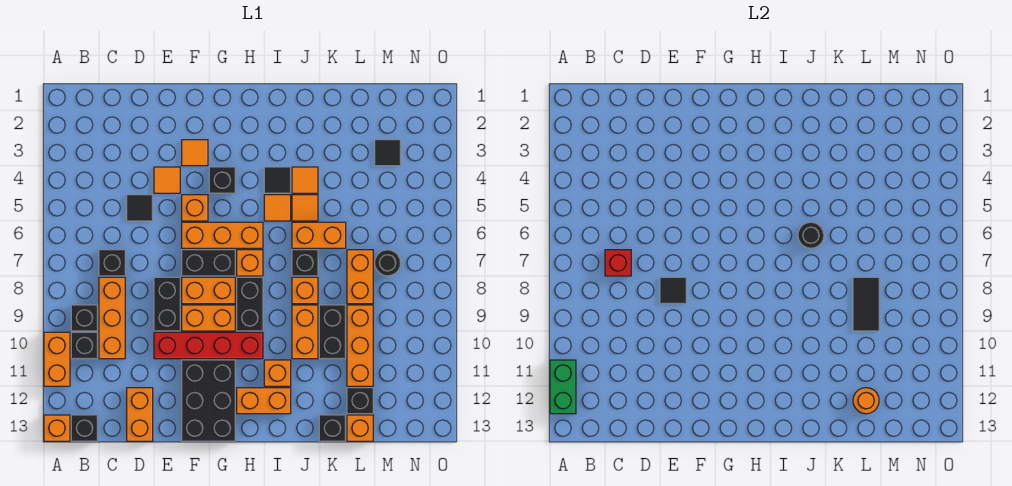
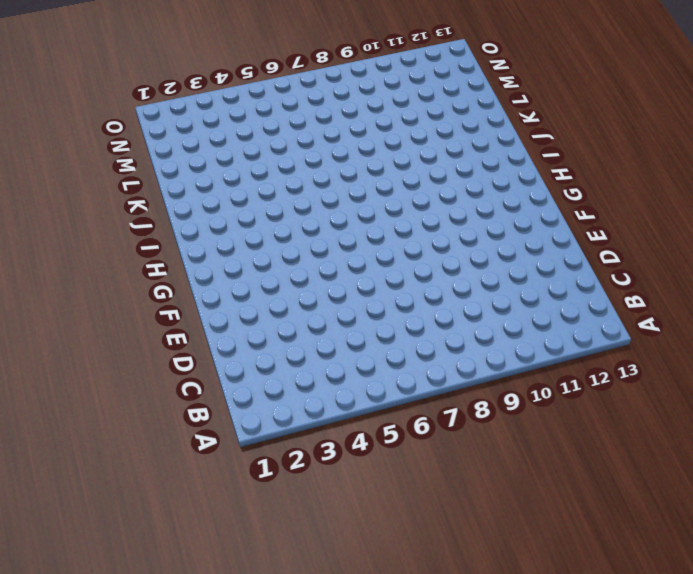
none -> orange 1x2 brick [44,332,70,386]
none -> orange 1x1 brick [44,415,70,441]
none -> black 1x1 brick [71,305,98,331]
none -> black 1x1 brick [71,332,98,359]

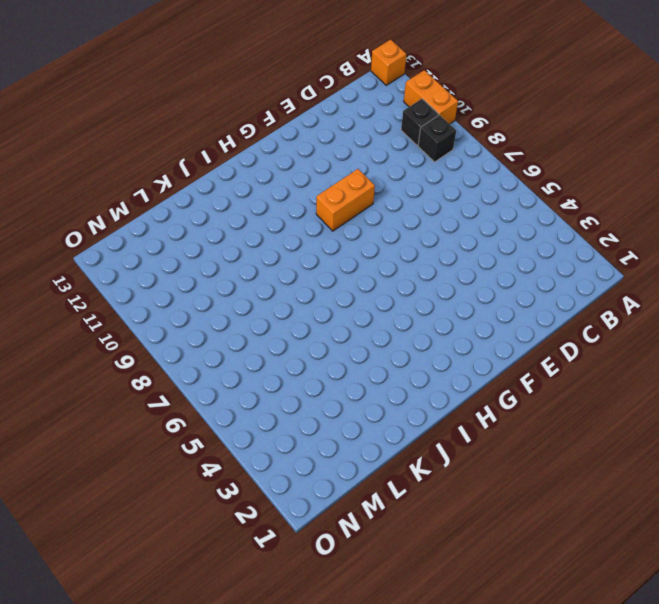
none -> black 1x1 brick [71,415,98,441]
none -> black 1x1 brick [99,250,125,276]
none -> orange 1x3 brick [99,277,125,359]
none -> black 1x1 tile [127,195,153,221]

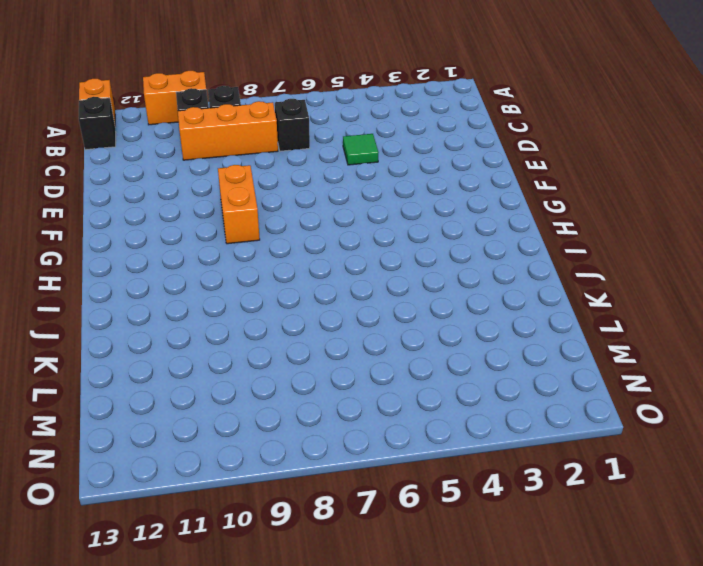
green 1x1 tile [343,134,379,165] -> black 1x1 tile [127,195,153,221]
none -> orange 1x2 brick [127,388,153,441]
none -> orange 1x1 tile [154,167,180,193]
none -> black 1x2 brick [154,277,180,331]
none -> red 1x4 brick [154,332,263,359]

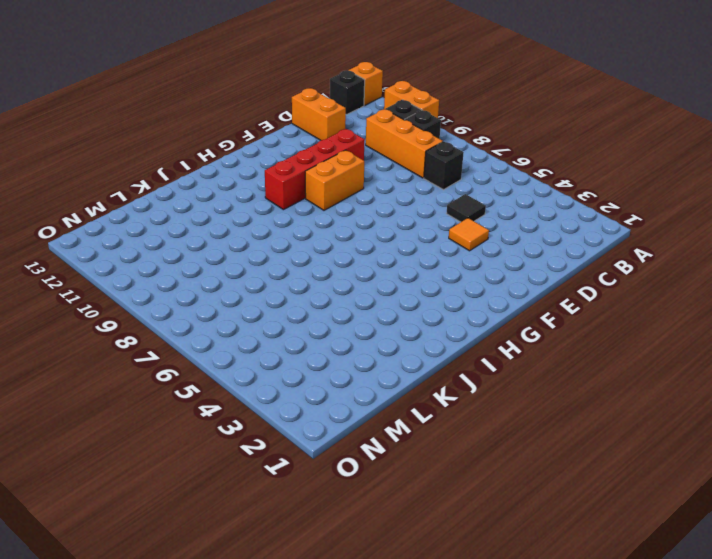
none -> black 1x2 brick [154,277,180,331]
none -> orange 1x1 tile [182,140,208,166]
none -> orange 1x1 brick [182,195,208,221]
none -> orange 1x3 brick [182,222,263,248]

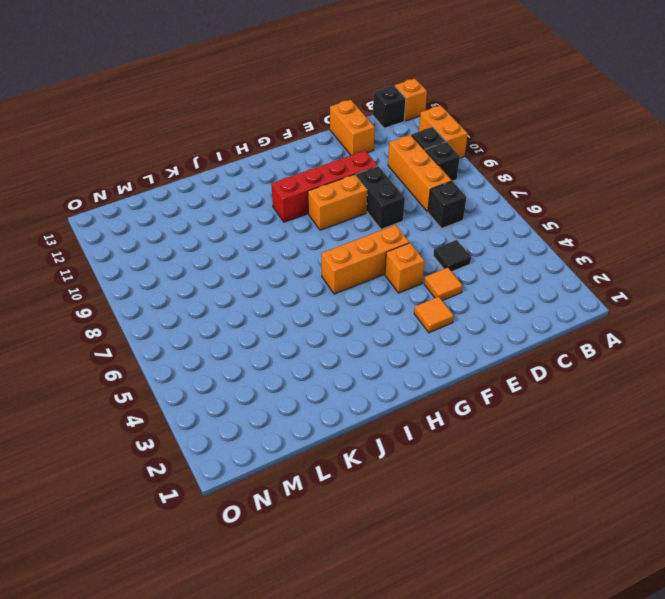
none -> black 1x2 brick [182,250,235,276]
none -> orange 1x2 brick [182,277,235,304]
none -> black 2x3 brick [182,360,235,441]
none -> black 1x1 brick [209,167,235,193]

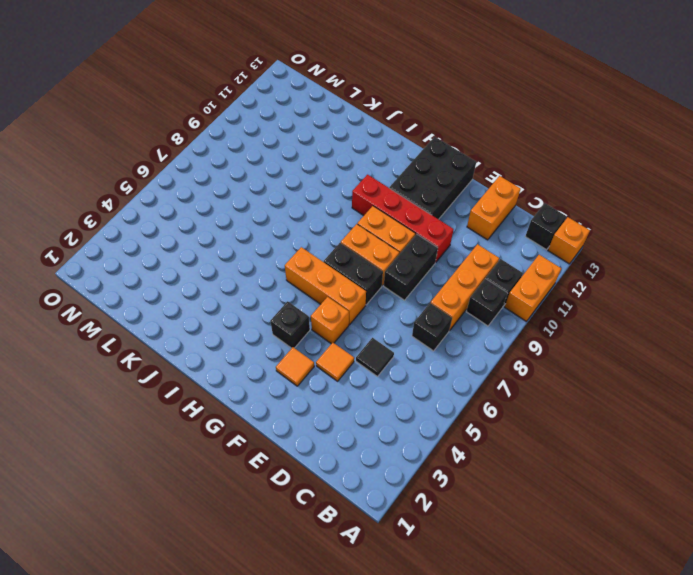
none -> orange 1x1 brick [237,250,263,276]
none -> black 1x2 brick [237,277,263,331]
none -> orange 1x2 brick [237,388,291,414]
none -> black 1x1 tile [264,167,291,193]

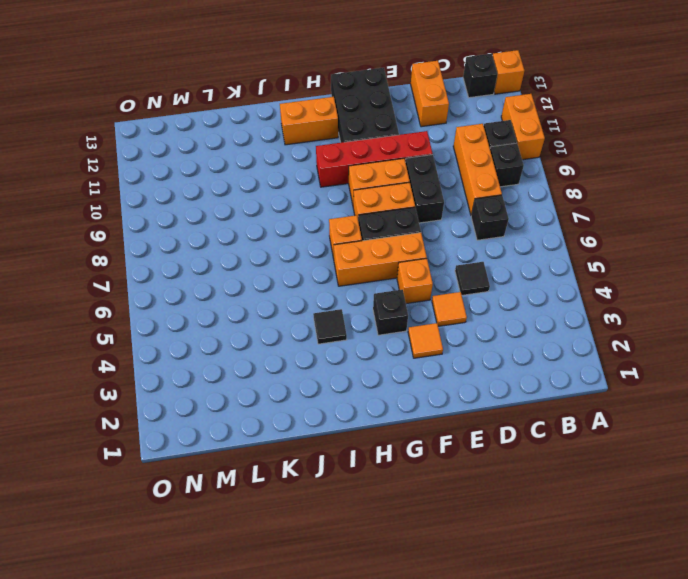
none -> black 1x2 brick [237,277,263,331]
none -> orange 1x1 tile [264,195,291,221]
none -> orange 1x1 brick [264,360,291,386]
none -> orange 1x1 tile [292,167,318,193]

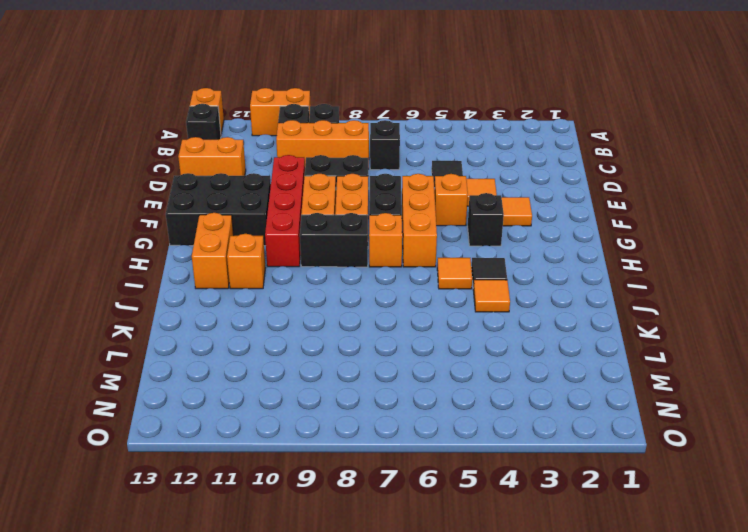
none -> orange 1x1 tile [292,195,318,221]
none -> orange 1x2 brick [292,222,346,248]
none -> black 1x1 brick [292,250,318,276]
none -> orange 1x1 brick [292,277,318,304]

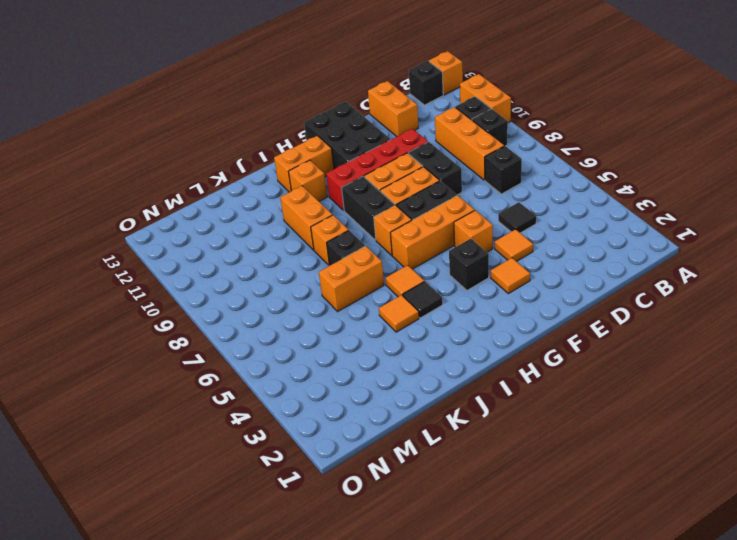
none -> orange 1x1 tile [292,195,318,221]
none -> black 1x2 brick [319,305,346,359]
none -> black 1x1 brick [319,415,346,441]
none -> orange 1x2 brick [347,250,373,304]

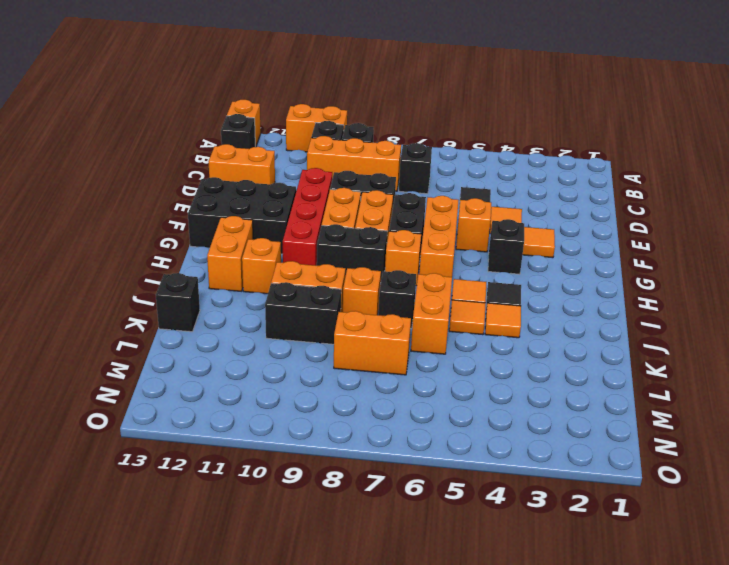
none -> orange 1x3 brick [347,305,373,386]
none -> black 1x1 brick [347,388,373,414]
none -> orange 1x1 brick [347,415,373,441]
none -> black 1x1 tile [375,140,401,166]

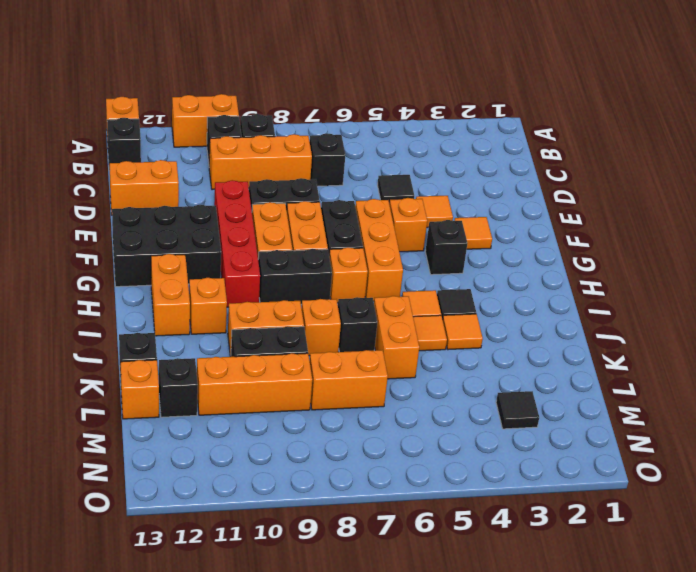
none -> black 1x1 round brick [375,250,401,276]
none -> green 1x2 brick [550,360,576,414]
none -> red 1x1 brick [605,250,631,276]
none -> black 1x1 tile [660,277,686,304]

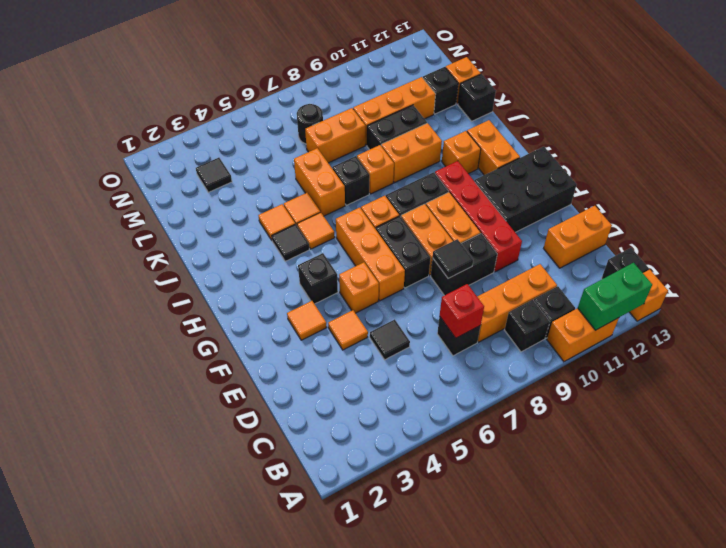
none -> black 1x1 round brick [798,222,824,248]
none -> black 1x2 tile [853,277,879,331]
none -> orange 1x1 round brick [853,388,879,414]

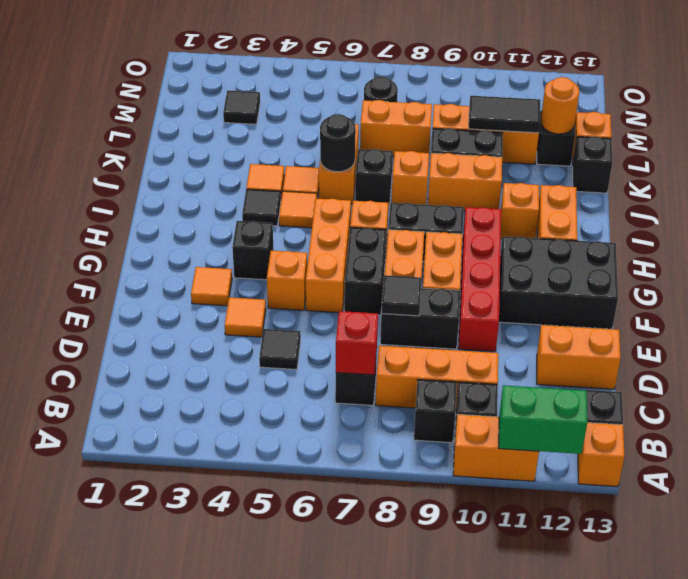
black 1x2 tile [469,96,540,133] -> black 1x2 tile moved to [853,277,879,331]

